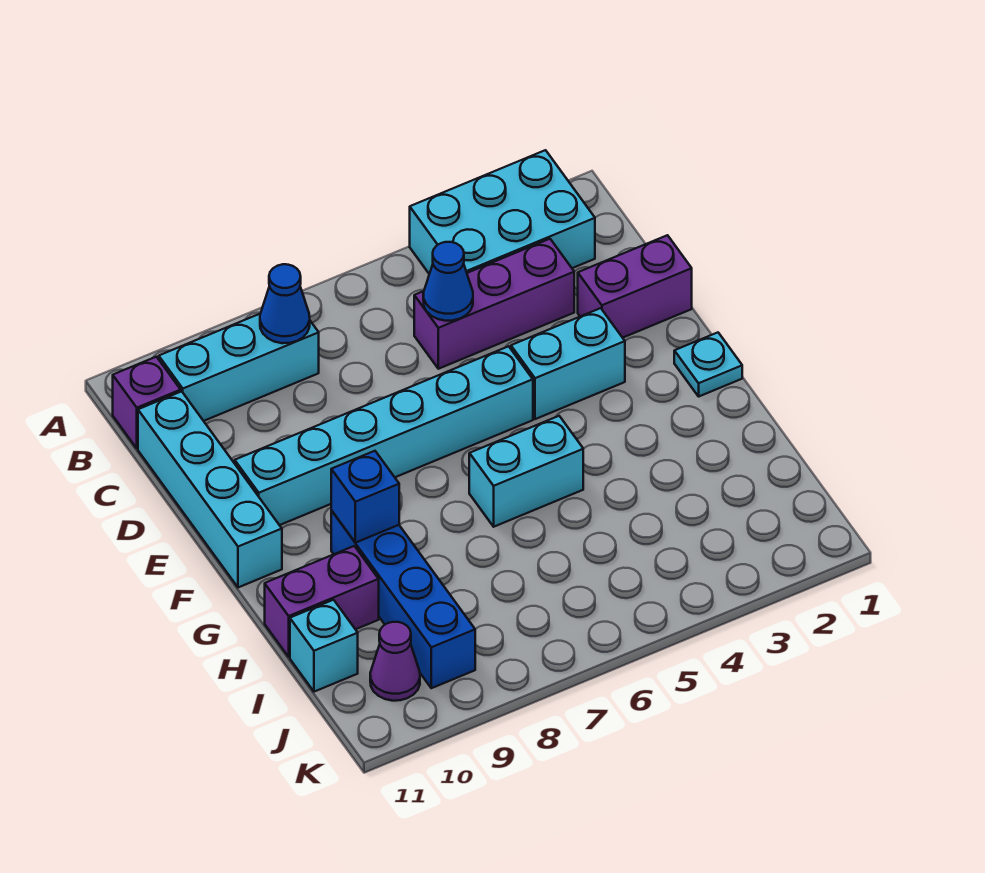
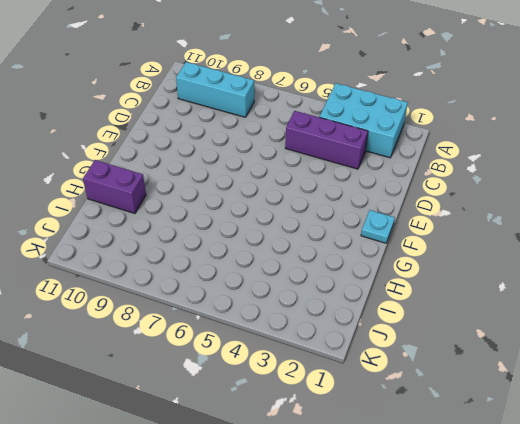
none -> purple 1x1 brick [113,357,181,448]
none -> cyan 1x4 brick [138,391,282,588]
none -> purple 1x2 brick [578,235,692,338]

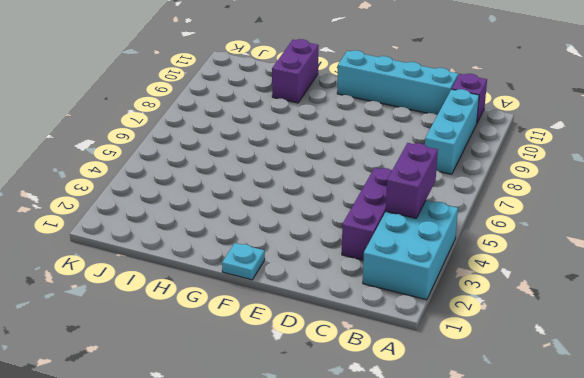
purple 1x2 brick [386,143,438,218] -> purple 1x2 brick moved to [578,235,692,338]
none -> cyan 1x2 brick [511,308,625,419]
none -> cyan 1x6 brick [235,346,533,525]
none -> cyan 1x2 brick [469,416,583,527]

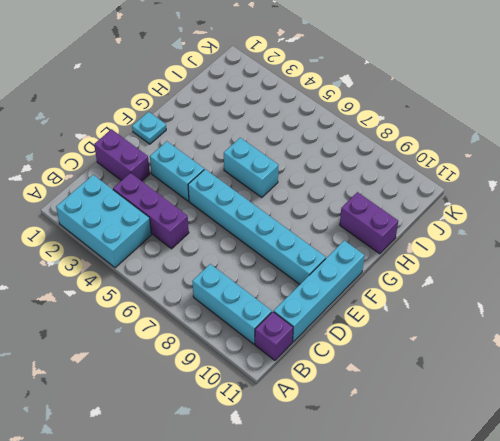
none -> blue 1x4 brick [331,510,475,688]
none -> cyan 1x1 brick [290,600,358,692]
none -> purple 1x1 cone [370,622,420,701]

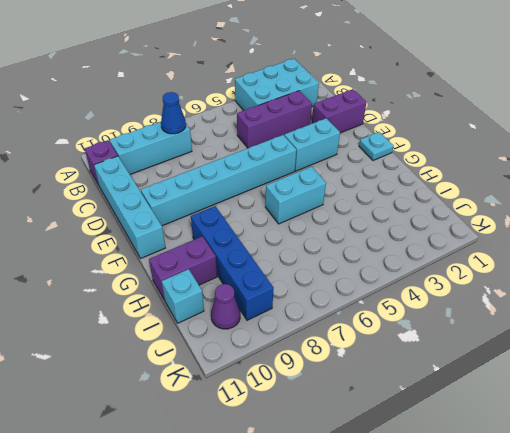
none -> blue 1x1 cone [423,242,473,321]
none -> blue 1x1 brick [331,451,399,543]

